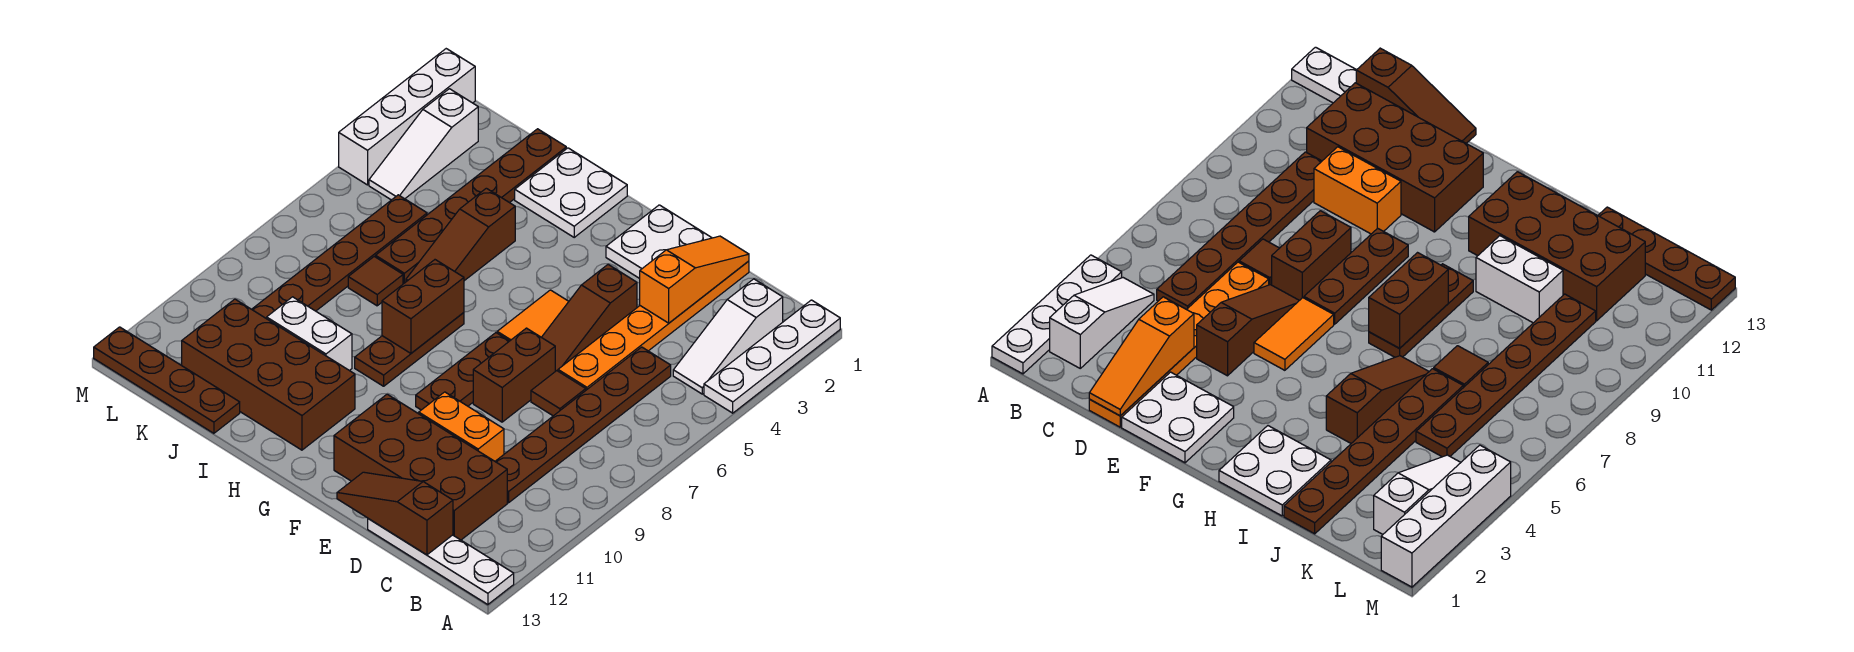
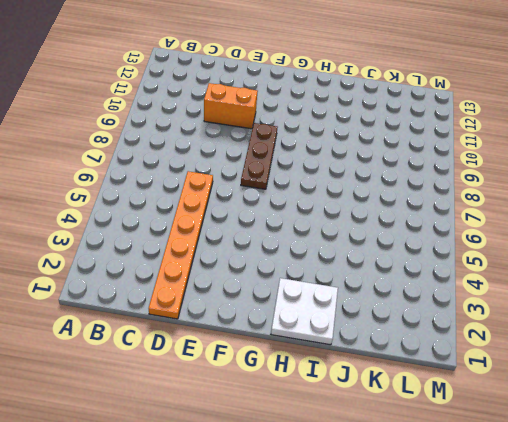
none -> white 1x4 plate [704,300,840,413]
none -> white 1x4 plate [368,519,514,605]
none -> white 1x3 slope [673,279,783,394]

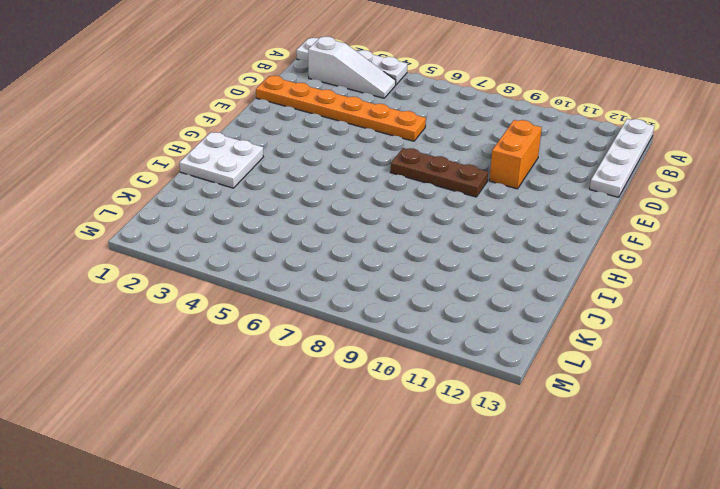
none -> brown 1x6 plate [495,347,671,503]
none -> brown 2x4 brick [334,394,507,540]
none -> brown 1x1 tile [531,371,586,416]

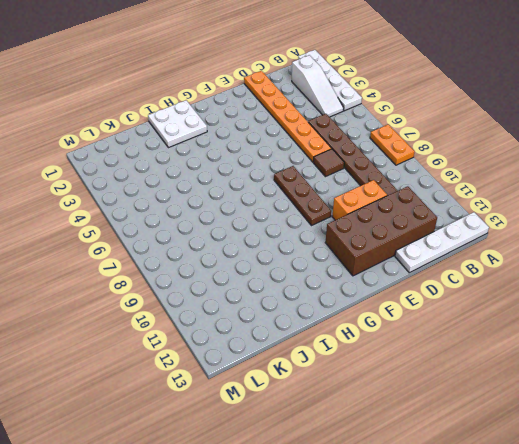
orange 1x2 plate [370,124,415,165] -> none
none -> white 2x2 plate [606,205,712,279]
none -> brown 1x3 slope [542,265,637,371]
none -> brown 1x2 brick [473,328,555,422]

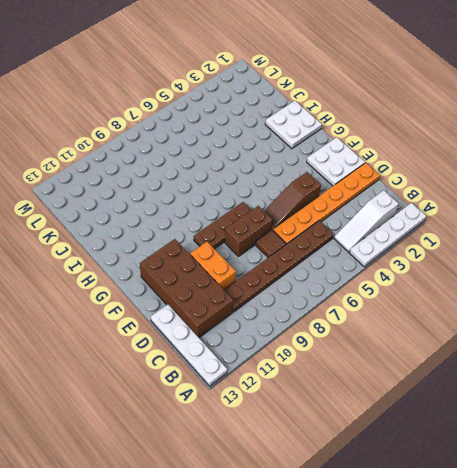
none -> orange 1x2 tile [497,290,569,341]
none -> brown 1x3 plate [355,313,464,386]
none -> brown 2x4 brick [182,299,355,450]

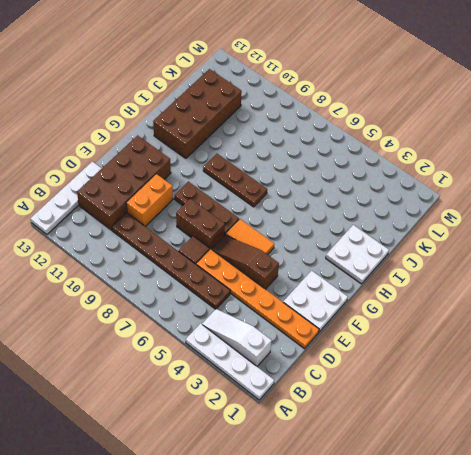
none -> brown 1x3 slope [406,188,515,282]
none -> white 1x2 brick [267,297,352,370]
none -> brown 1x6 plate [375,129,566,284]

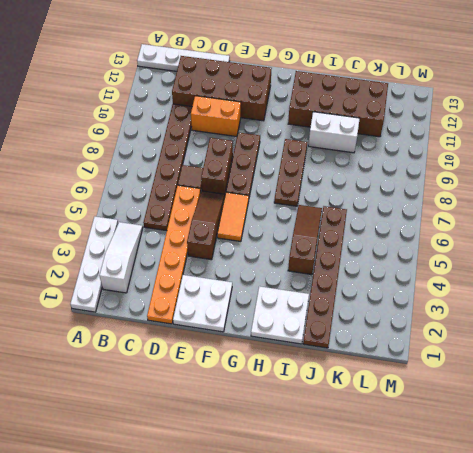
none -> brown 1x1 tile [348,257,403,306]
none -> brown 1x4 plate [94,327,240,433]
none -> brown 1x6 plate [252,195,427,319]

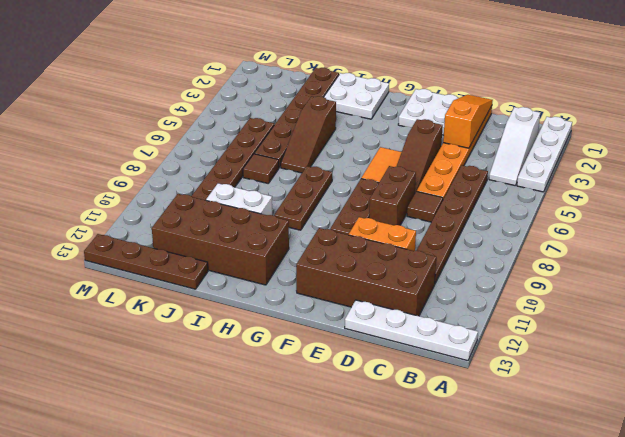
none -> white 1x3 slope [369,89,478,200]
none -> white 1x4 brick [339,49,475,185]
none -> brown 1x3 slope [337,472,453,555]

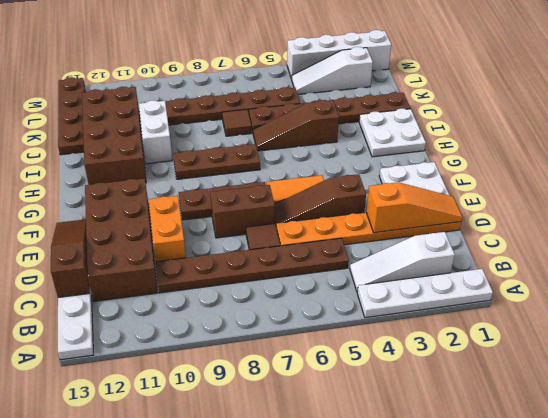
none -> brown 1x2 brick [382,260,464,353]

